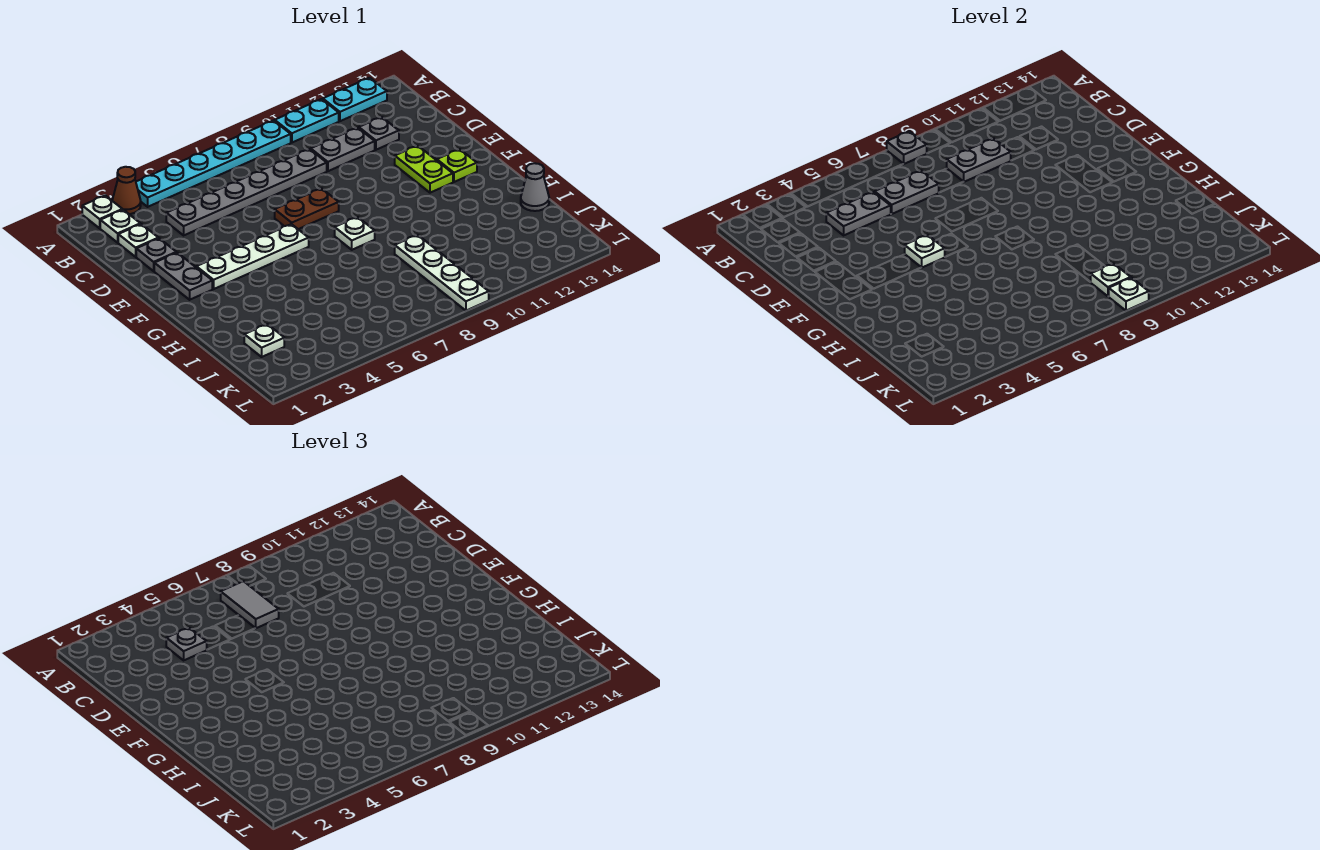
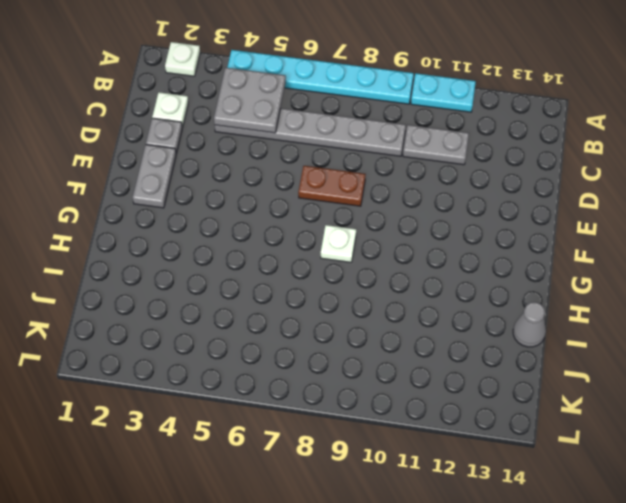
grey 2x2 plate [214,68,286,133] -> grey 1x2 plate [826,192,891,235]
none -> brown 1x1 cone [112,167,141,214]
none -> cyan 1x2 plate [323,78,387,121]
none -> white 1x1 plate [100,210,140,243]

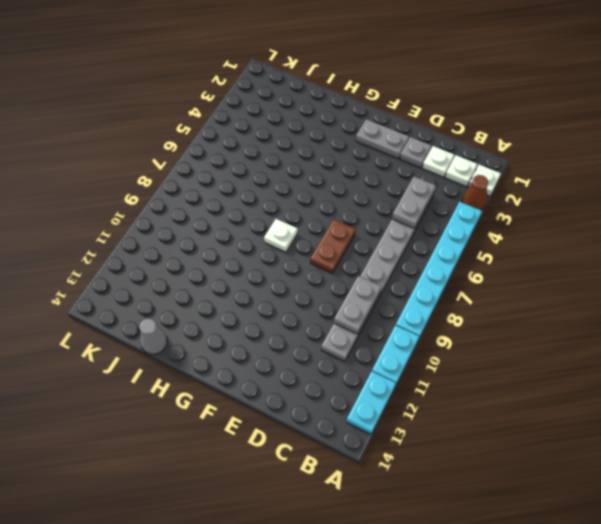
none -> grey 1x1 plate [359,117,399,150]
none -> lime 1x2 plate [395,146,453,193]
none -> white 1x4 plate [196,224,309,289]

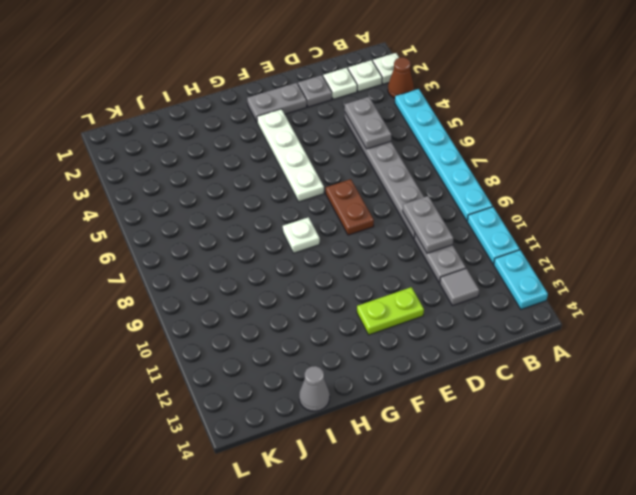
grey 1x1 tile [440,268,479,306] -> grey 1x1 plate [359,117,399,150]
none -> lime 1x1 plate [437,149,477,182]
none -> white 1x4 plate [395,235,489,311]
none -> white 1x1 plate [244,324,284,357]

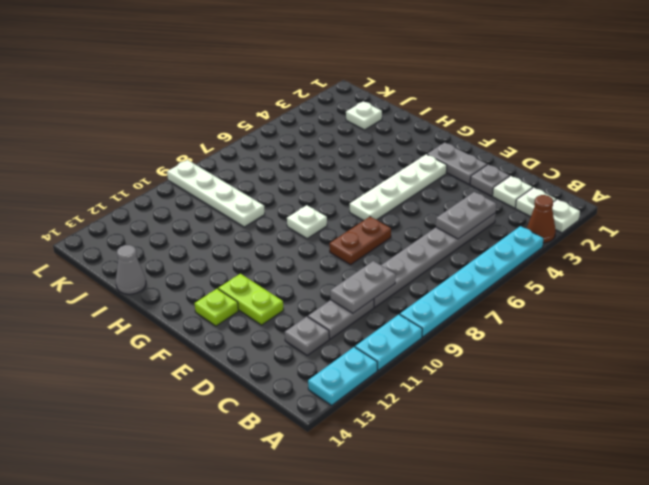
none -> grey 1x1 plate [887,131,927,164]
none -> grey 1x2 plate [875,171,939,214]
none -> white 1x1 plate [905,235,945,268]

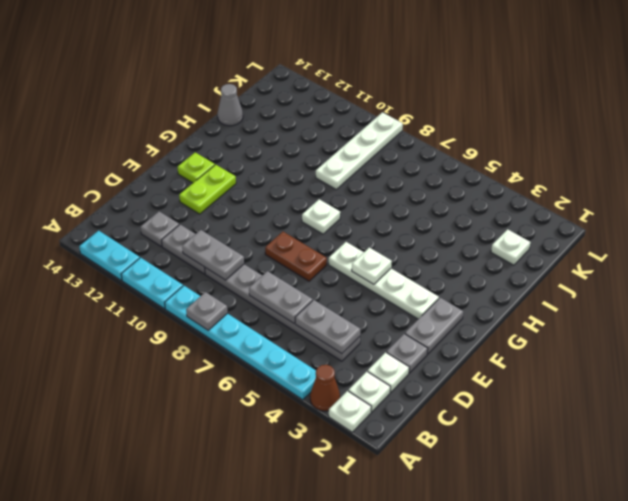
none -> white 1x1 plate [1091,264,1131,296]
none -> white 1x1 plate [1108,278,1149,311]
none -> grey 1x2 tile [221,581,279,628]

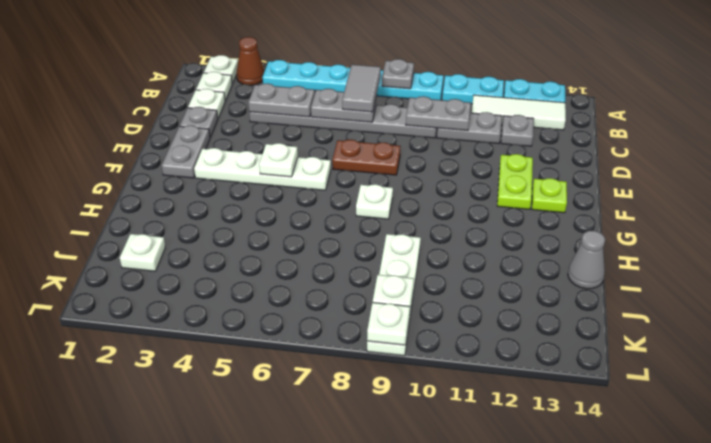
white 1x3 tile [472,95,566,130] -> none
none -> grey 1x1 plate [166,628,207,660]

